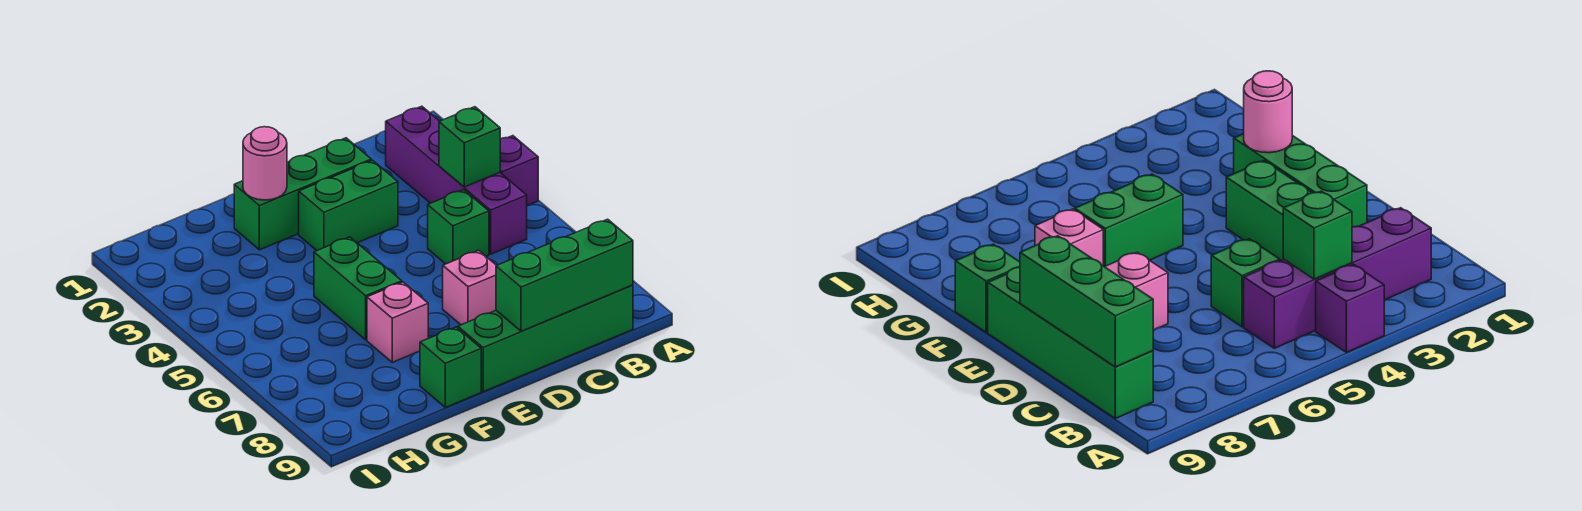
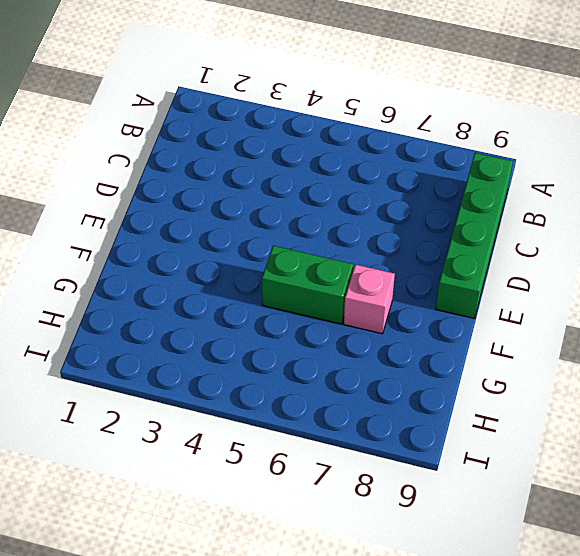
none -> purple 1x1 brick [500,136,538,206]
none -> purple 1x4 brick [386,106,527,254]
none -> green 1x1 brick [428,190,489,264]

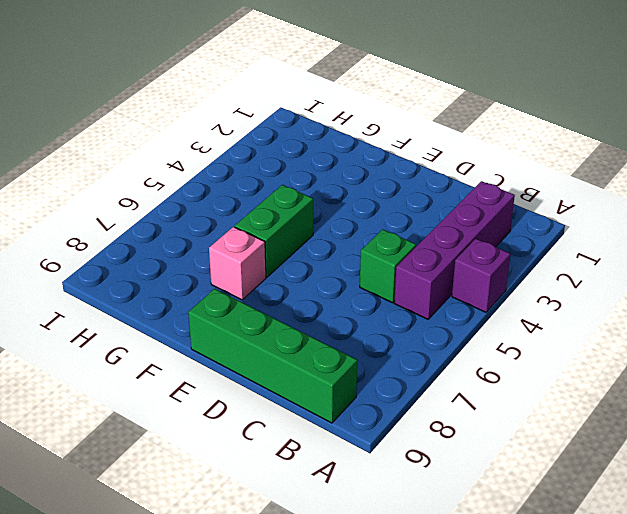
none -> green 1x3 brick [234,138,371,250]
none -> green 1x2 brick [299,160,398,250]
none -> pink 1x1 brick [443,251,496,325]

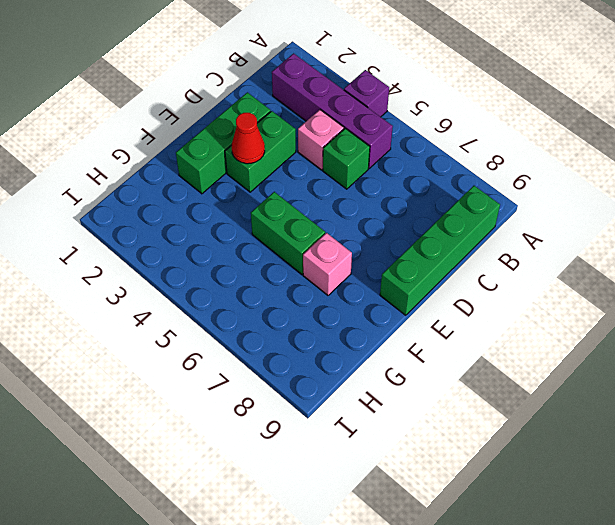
pink 1x1 brick [298,110,344,170] -> pink 1x1 brick moved to [443,251,496,325]
red 1x1 cone [232,113,265,164] -> none
none -> green 1x1 brick [420,327,481,407]
none -> green 1x1 brick [439,107,500,187]
none -> green 1x3 brick [496,219,633,331]

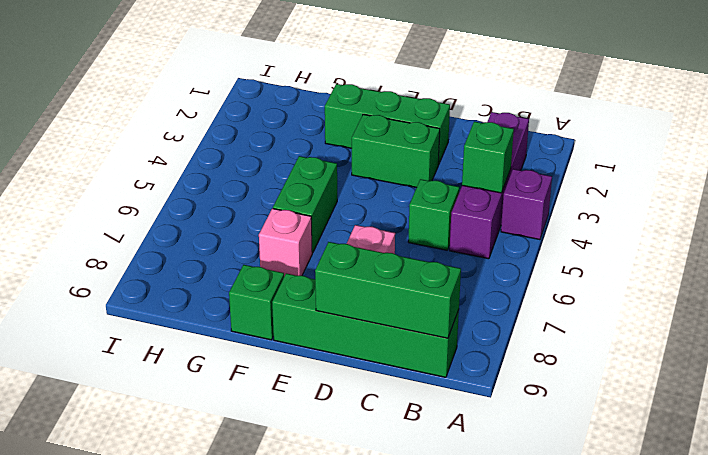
none -> pink 1x1 round brick [243,127,287,200]

